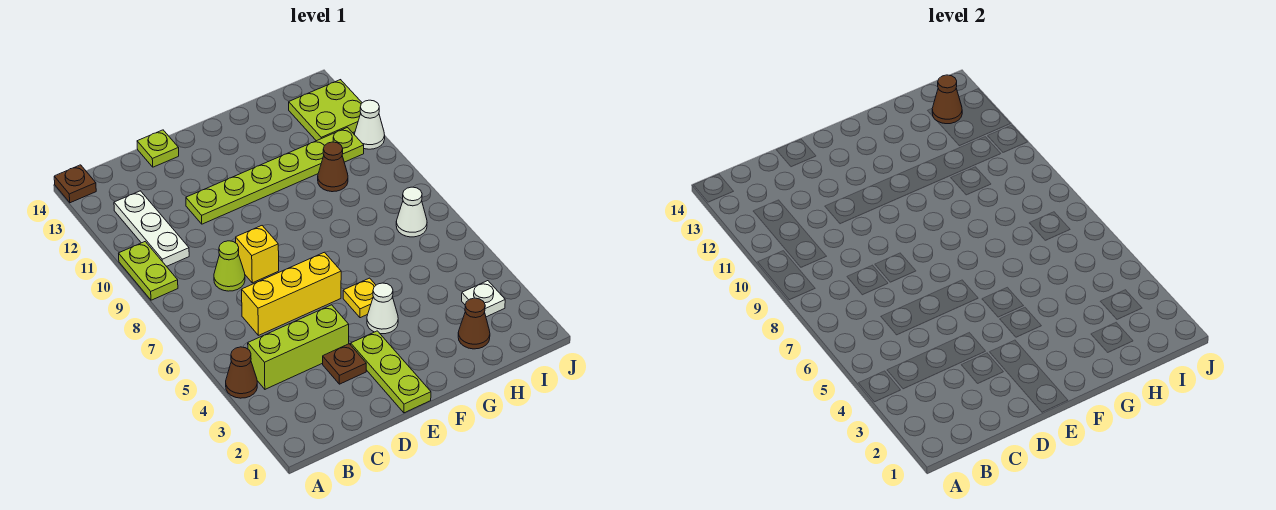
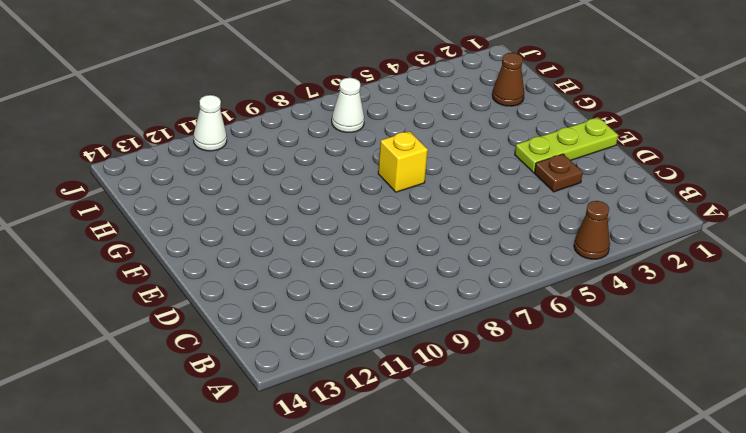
yellow 1x1 brick [378,131,428,192] -> yellow 1x1 brick moved to [236,226,279,283]
none -> lime 1x2 plate [119,242,178,300]
none -> brown 1x1 plate [54,165,96,203]
none -> lime 1x3 brick [248,305,349,389]

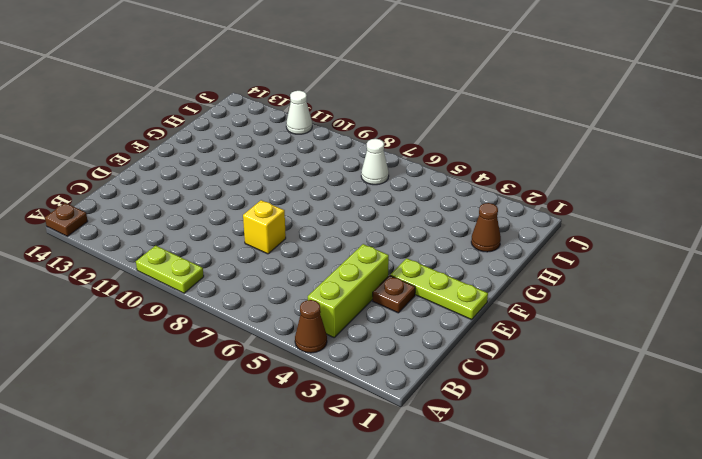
none -> white 1x3 plate [114,191,189,266]
none -> yellow 1x3 brick [242,252,341,335]
none -> lime 1x1 cone [214,241,245,291]

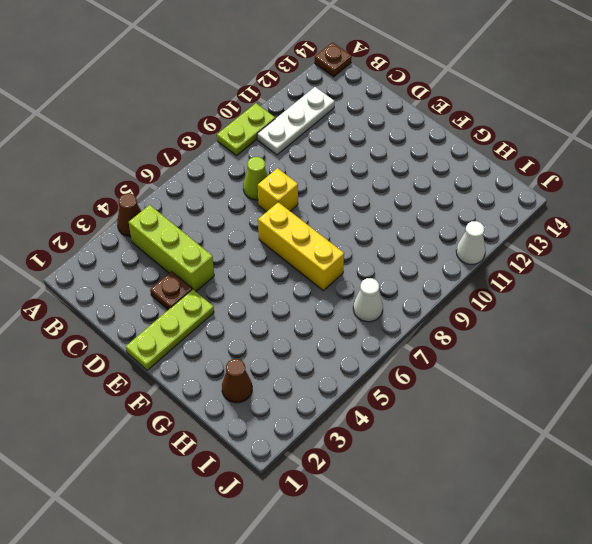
yellow 1x3 brick [258,202,344,291] -> yellow 1x3 brick moved to [242,252,341,335]
none -> lime 1x6 plate [186,128,364,224]
none -> lime 1x1 plate [137,130,179,167]
none -> white 1x1 cone [367,283,398,334]

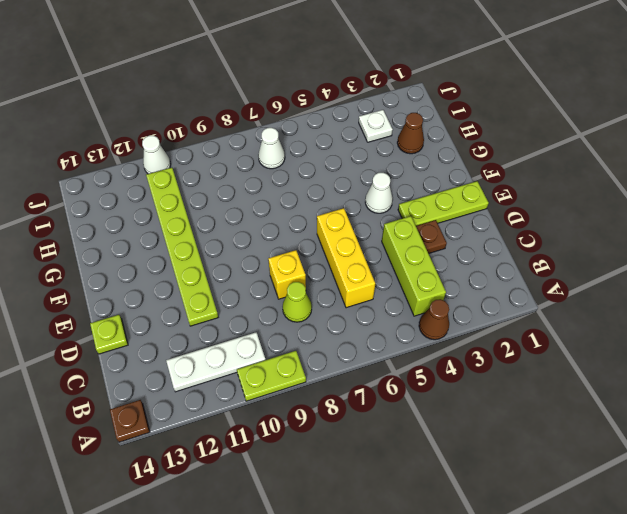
none -> yellow 1x1 plate [343,278,376,318]
none -> brown 1x1 cone [318,142,348,192]
none -> lime 2x2 plate [289,80,362,141]

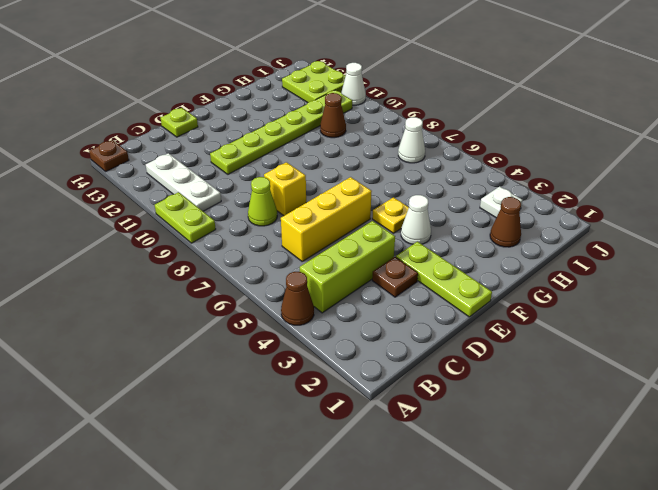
none -> brown 1x1 cone [932,75,962,124]

